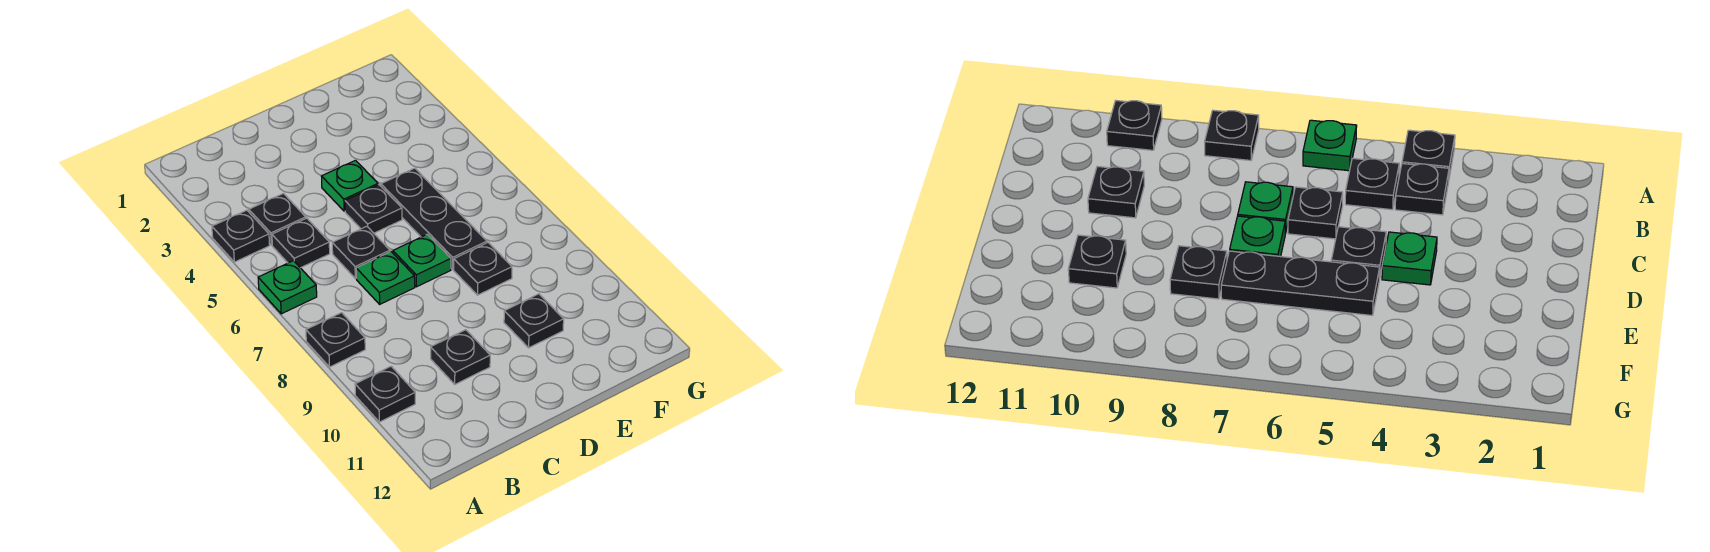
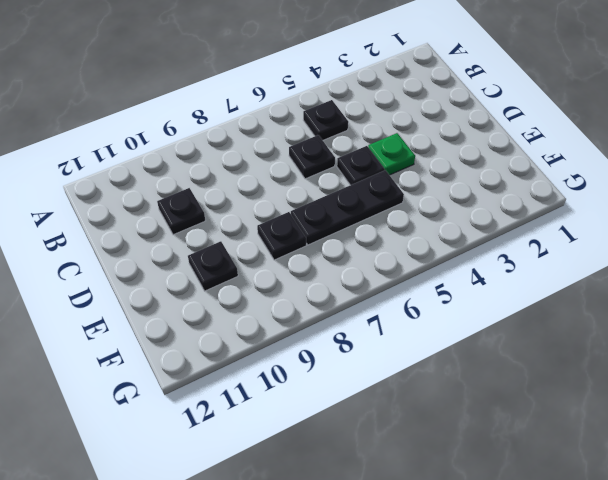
none -> black 1x1 plate [212,210,270,262]
none -> green 1x1 plate [258,261,317,314]
none -> black 1x1 plate [306,313,365,367]

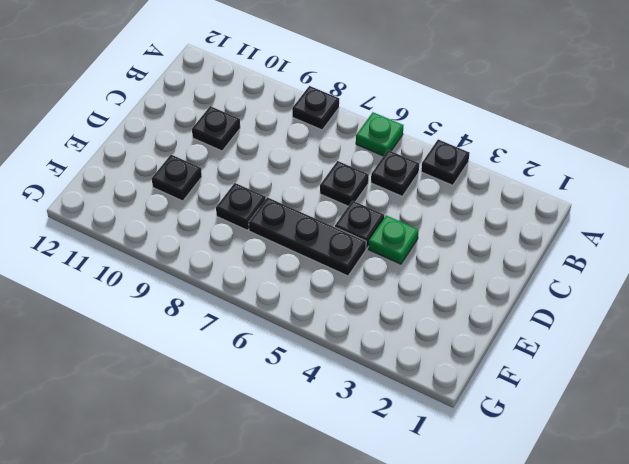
none -> black 1x1 plate [355,366,415,422]
none -> black 1x1 plate [249,193,306,245]
none -> green 1x1 plate [356,252,415,304]

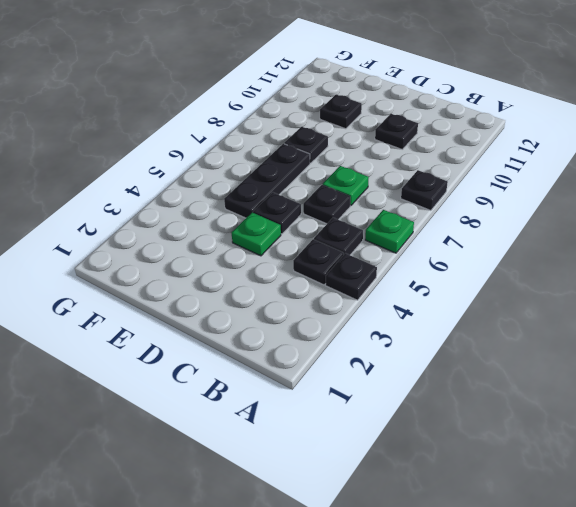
none -> black 1x1 plate [355,366,415,422]
none -> green 1x1 plate [393,234,451,287]

